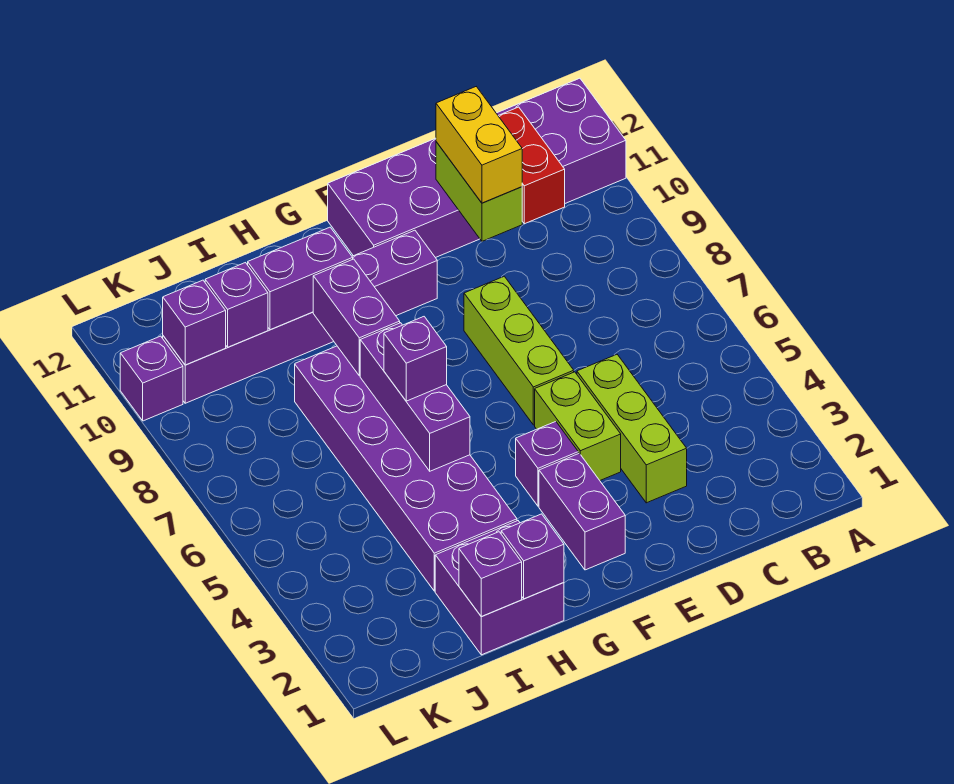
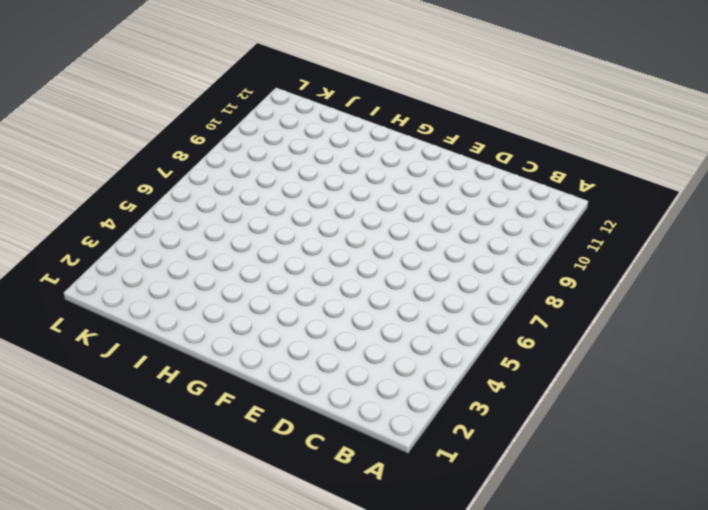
none -> purple 2x6 brick [328,78,626,258]
none -> lime 1x3 brick [577,355,687,503]
none -> lime 1x2 brick [535,372,621,480]

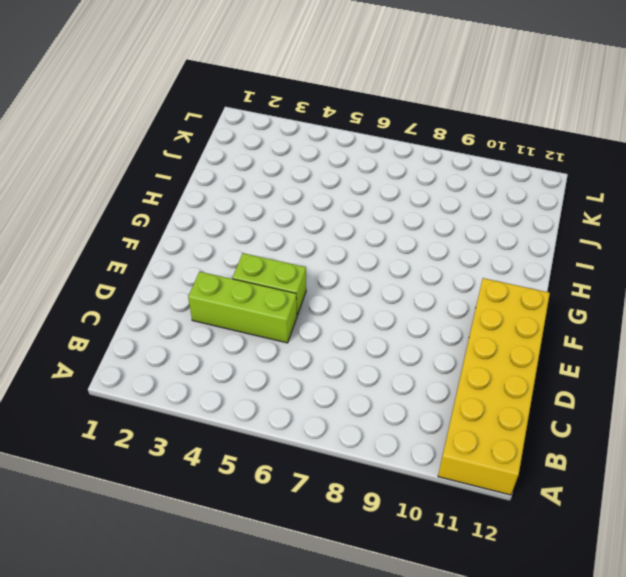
yellow 2x6 brick [438,278,550,495] -> purple 2x6 brick [328,78,626,258]
none -> lime 1x3 brick [464,276,574,425]
none -> purple 1x2 brick [539,453,625,570]
none -> purple 1x1 brick [516,422,578,506]

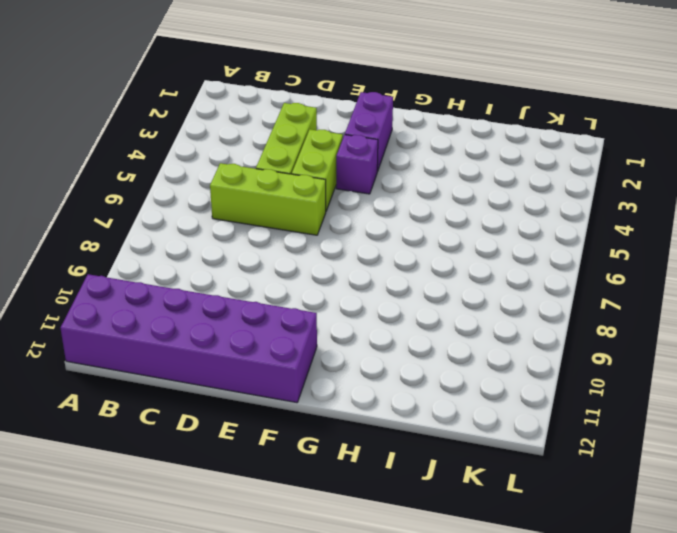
lime 1x3 brick [210,163,326,235] -> lime 1x3 brick turned to [464,276,574,425]
none -> purple 1x6 brick [163,230,437,403]
none -> purple 2x2 brick [435,521,564,655]
none -> purple 2x6 brick [295,346,517,591]

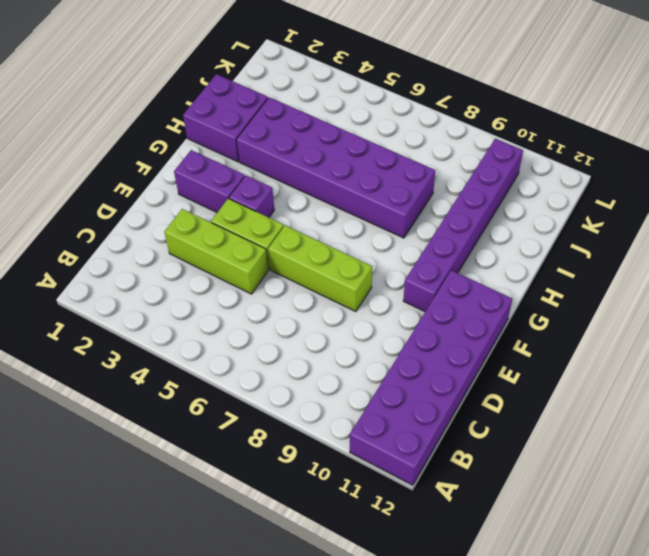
none -> purple 1x1 brick [120,336,183,421]
none -> red 1x2 brick [498,107,565,224]
none -> lime 1x2 brick [436,142,522,241]

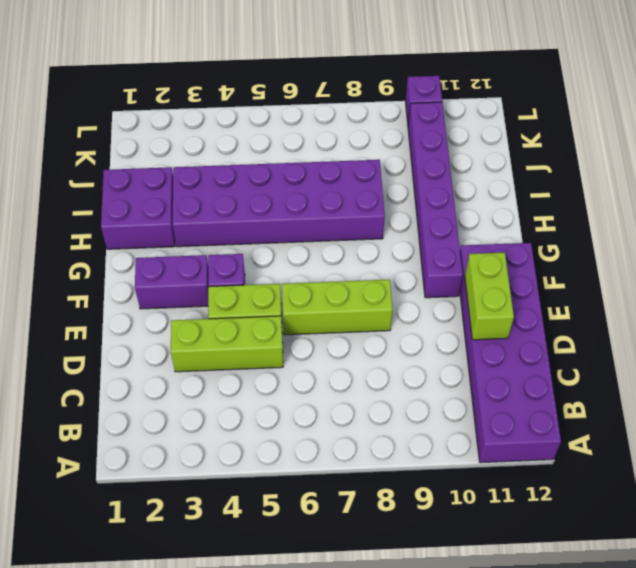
lime 1x2 brick [465,252,514,340] -> lime 1x2 brick turned to [436,142,522,241]
none -> red 1x2 brick [498,107,565,224]
none -> purple 1x1 brick [501,514,564,599]
none -> purple 1x3 brick [360,323,470,471]

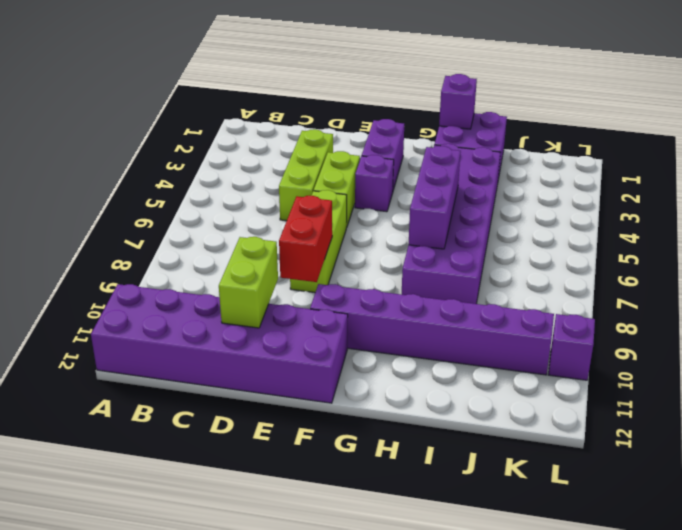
red 1x2 brick [279,196,332,282] -> red 1x2 brick moved to [498,107,565,224]
none -> purple 1x2 brick [313,259,400,376]
none -> purple 1x2 brick [248,227,353,330]
none -> purple 1x1 brick [459,532,522,616]

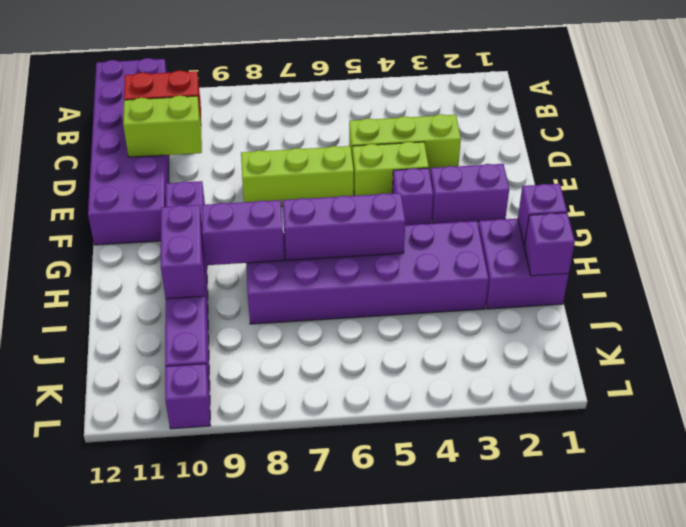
none -> purple 1x1 brick [205,263,268,347]
none -> purple 1x1 brick [163,280,226,365]
none -> yellow 1x2 brick [436,87,522,203]

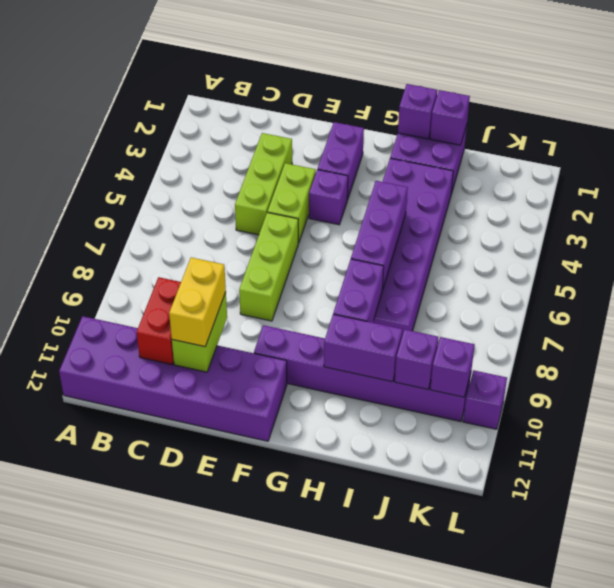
none -> purple 1x1 brick [384,317,447,401]

